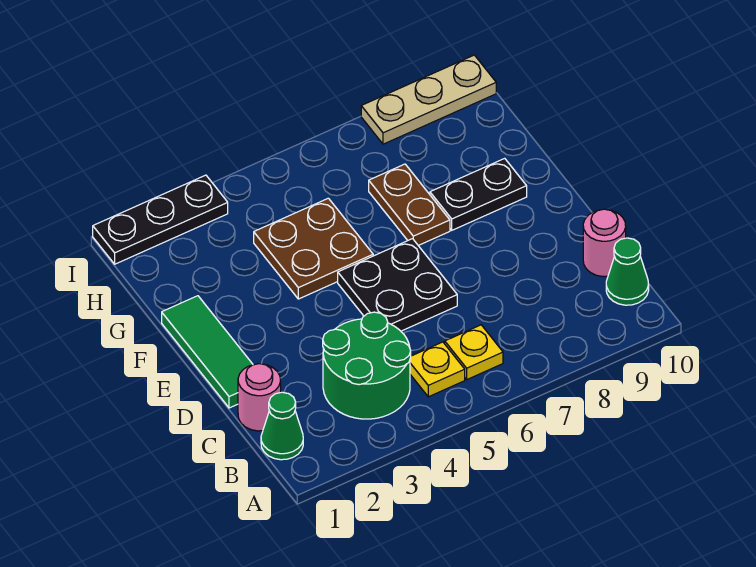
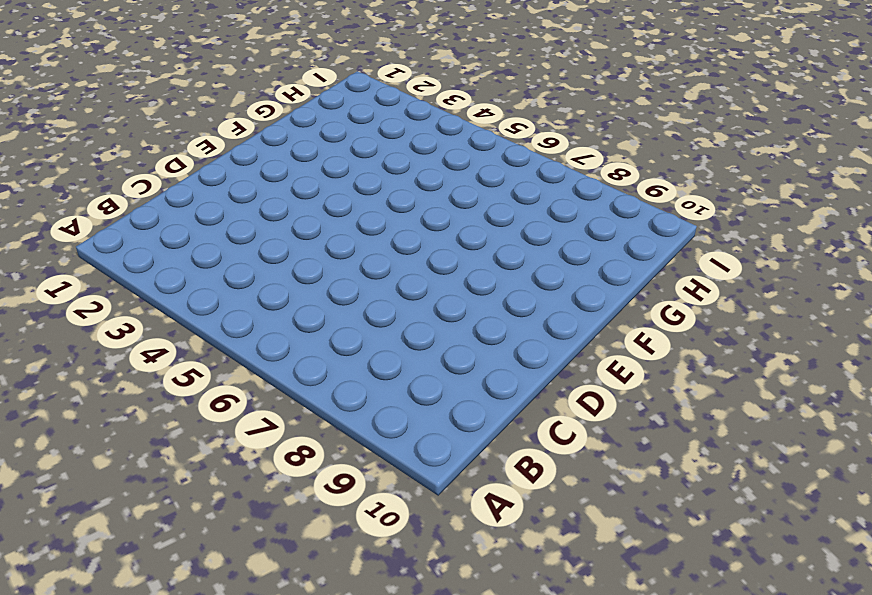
none -> green 1x1 cone [261,392,303,460]
none -> green 2x2 round brick [323,312,411,419]
none -> yellow 1x1 plate [410,342,465,397]

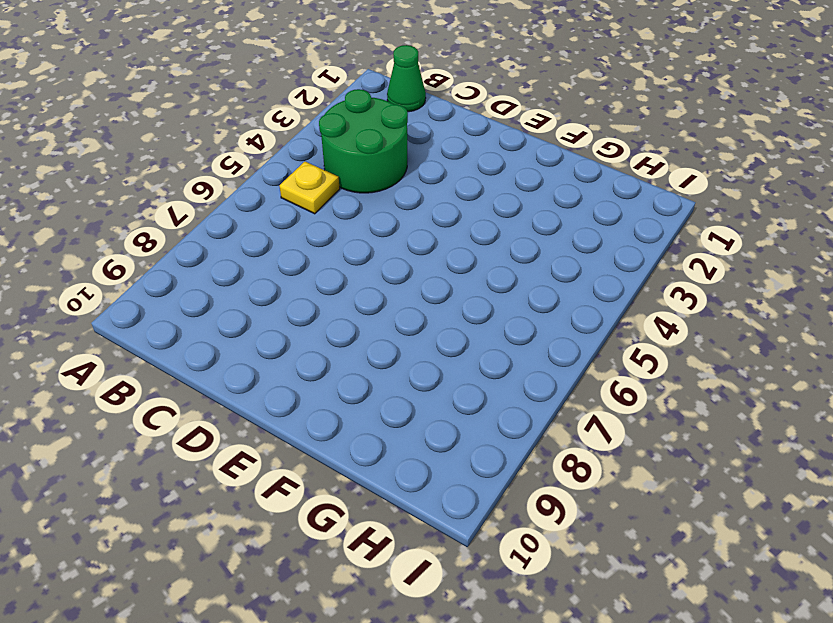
none -> yellow 1x1 plate [445,325,503,379]
none -> green 1x1 cone [606,238,649,305]
none -> pink 1x1 round brick [238,364,281,431]

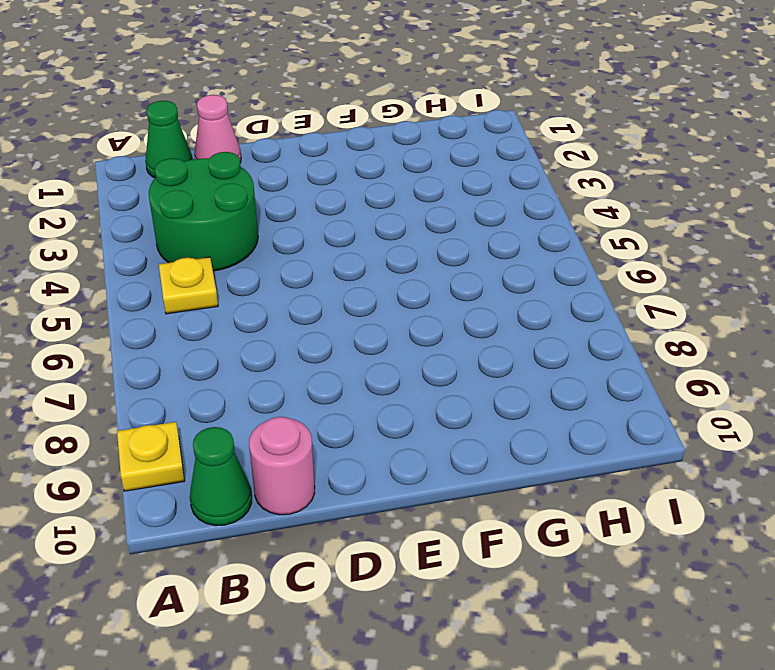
yellow 1x1 plate [117,422,185,491] -> yellow 1x1 plate moved to [445,325,503,379]
pink 1x1 cone [194,95,241,163] -> pink 1x1 round brick [238,364,281,431]
none -> green 1x3 tile [162,296,253,408]
none -> black 2x2 plate [338,239,457,331]
none -> brown 2x2 plate [254,198,373,299]

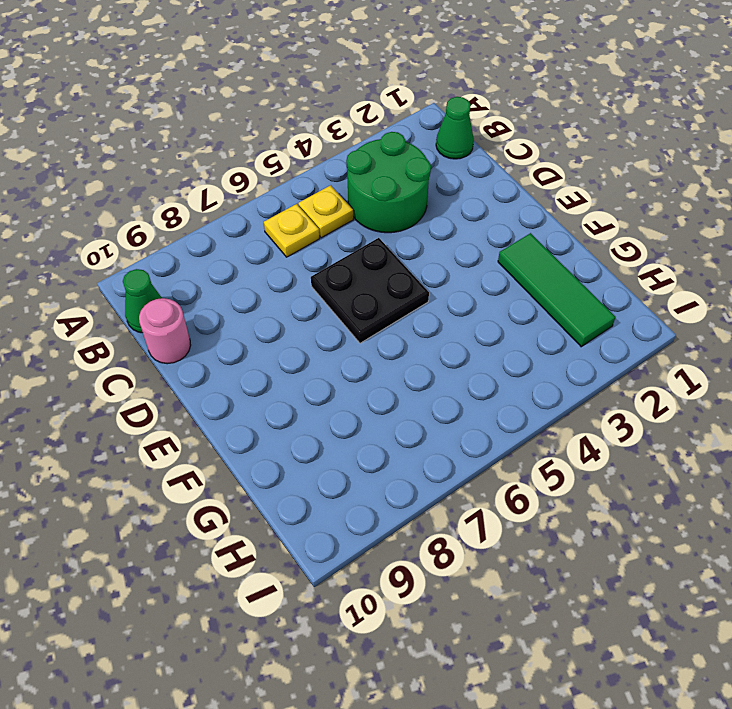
green 1x3 tile [498,233,616,347] -> green 1x3 tile moved to [162,296,253,408]
none -> pink 1x1 round brick [238,364,281,431]
none -> brown 2x2 plate [254,198,373,299]
none -> brown 1x2 plate [369,164,450,245]

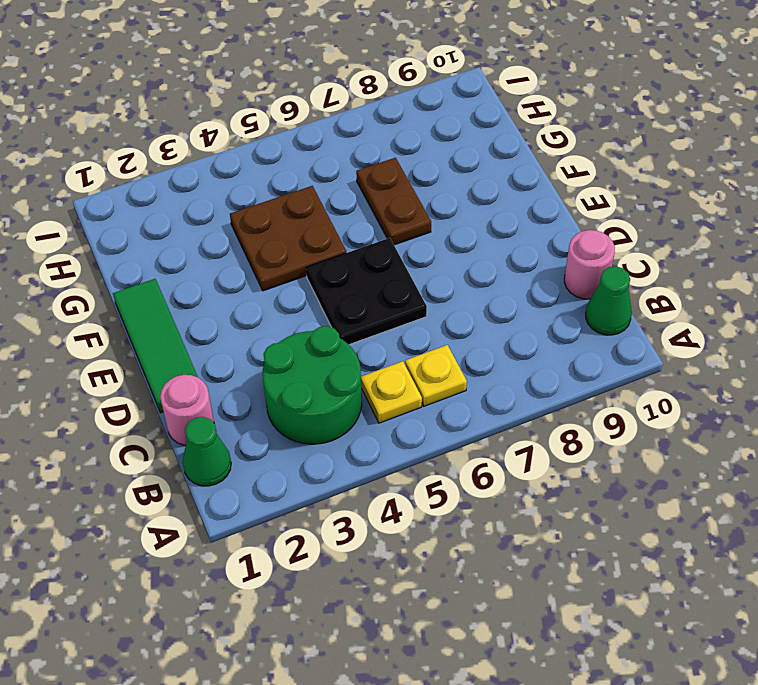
none -> black 1x2 plate [430,158,527,230]
none -> black 1x3 plate [93,175,228,264]
none -> tan 1x3 plate [361,55,496,144]

